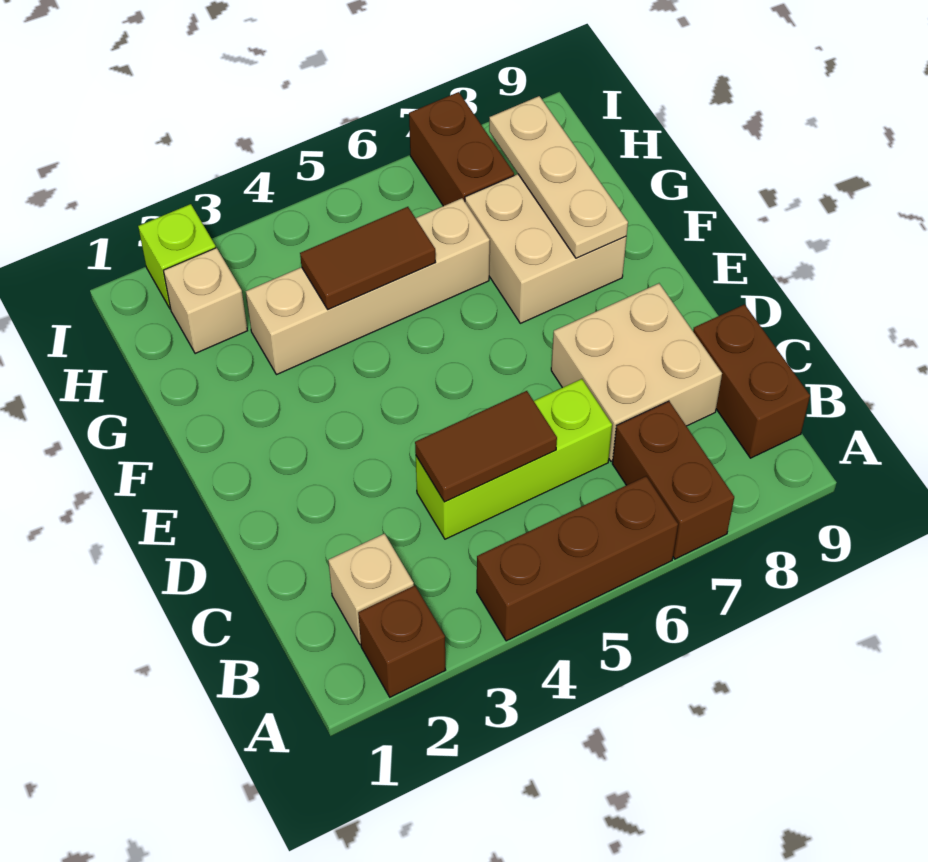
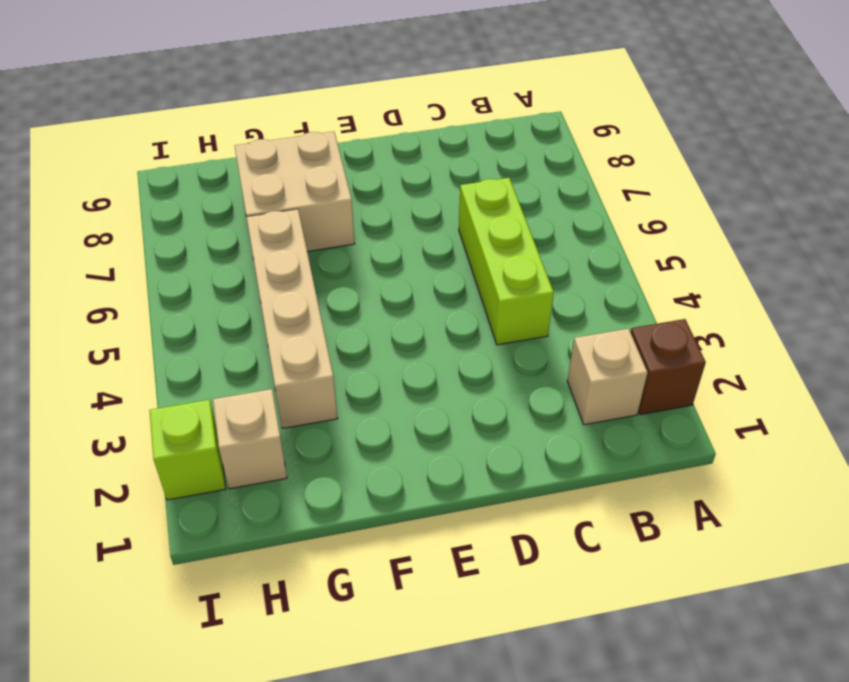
none -> brown 1x3 brick [477,476,678,641]
none -> brown 1x2 brick [612,401,734,559]
none -> brown 1x2 brick [693,304,810,458]

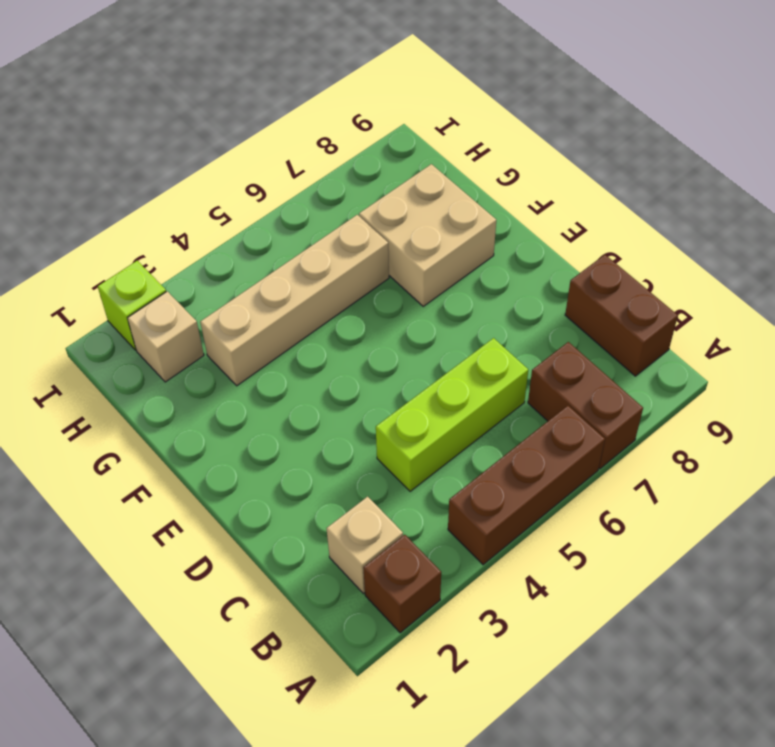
none -> tan 2x2 brick [551,283,722,461]
none -> brown 1x2 brick [409,92,514,206]
none -> brown 1x2 tile [415,391,557,502]

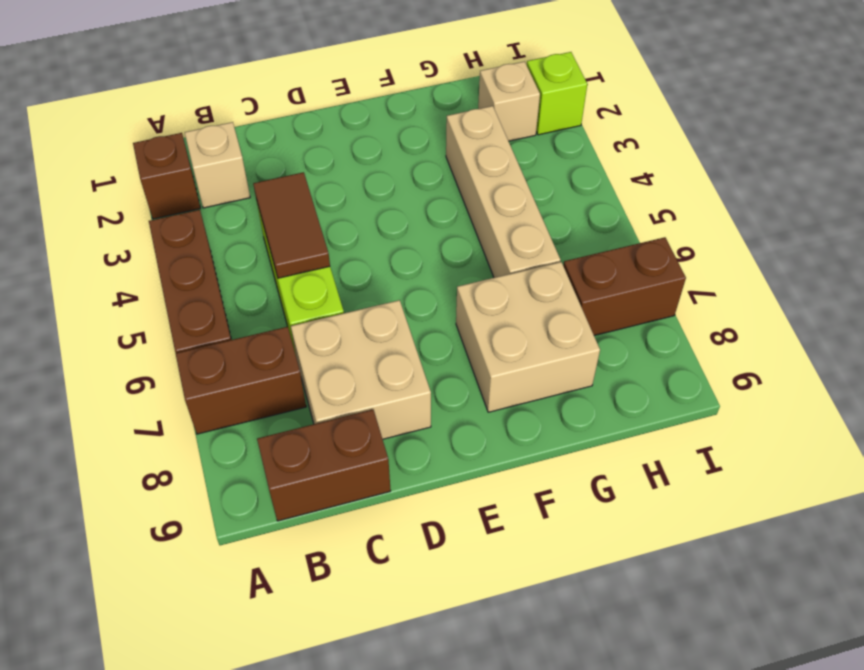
none -> tan 1x3 plate [489,96,628,258]
none -> brown 1x2 tile [300,207,436,309]

